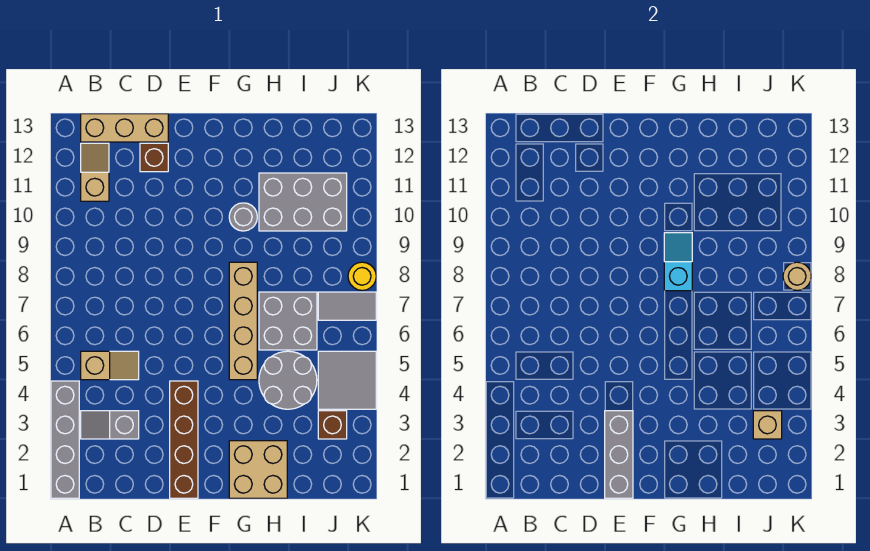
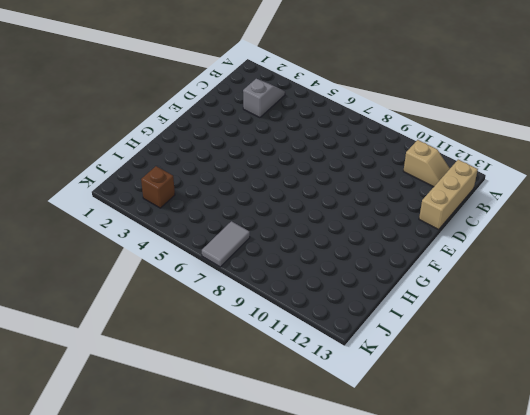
none -> grey 1x4 brick [51,381,79,498]
none -> tan 1x2 slope [81,351,139,380]
none -> brown 1x1 brick [140,143,168,172]

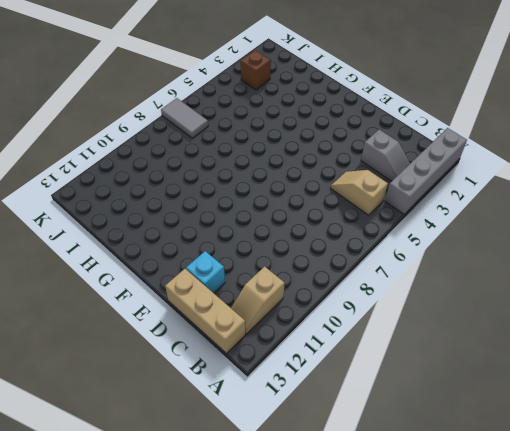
cyan 1x1 brick [186,251,225,293] -> brown 1x1 brick [140,143,168,172]
none -> brown 1x4 brick [170,381,198,498]
none -> tan 2x2 brick [229,441,287,498]
none -> tan 1x4 brick [229,262,257,380]

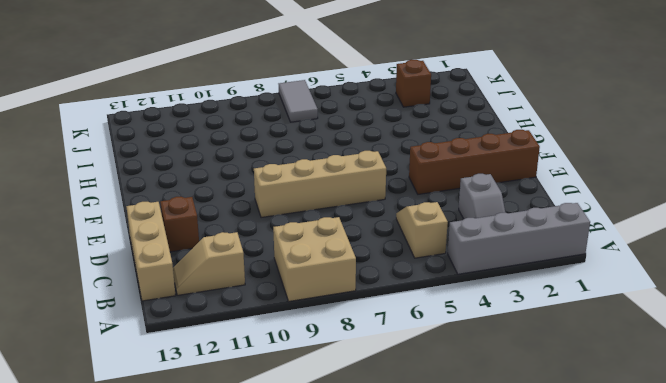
tan 2x2 brick [273,217,356,301] -> tan 2x2 brick moved to [229,441,287,498]
tan 1x4 brick [254,151,386,218] -> tan 1x4 brick moved to [229,262,257,380]
none -> grey 1x1 round brick [229,203,257,231]
none -> grey 2x2 round brick [259,351,317,409]
none -> grey 2x2 brick [259,292,317,350]

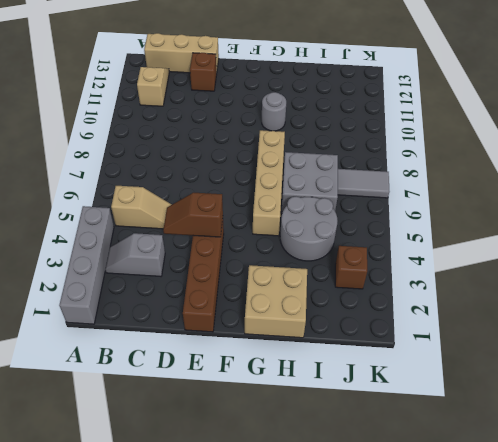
brown 1x2 slope [163,193,223,237] -> none
none -> grey 2x3 brick [259,173,347,231]
none -> grey 2x2 tile [318,351,376,409]
none -> yellow 1x1 round brick [348,262,376,290]

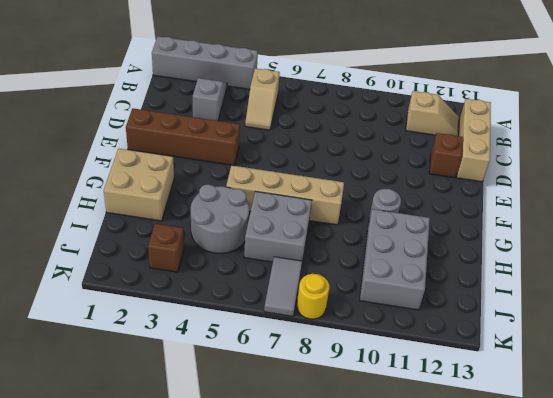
none -> grey 2x2 tile [318,351,376,409]
none -> grey 1x3 brick [605,411,633,498]
none -> cyan 1x2 slope [664,233,692,291]

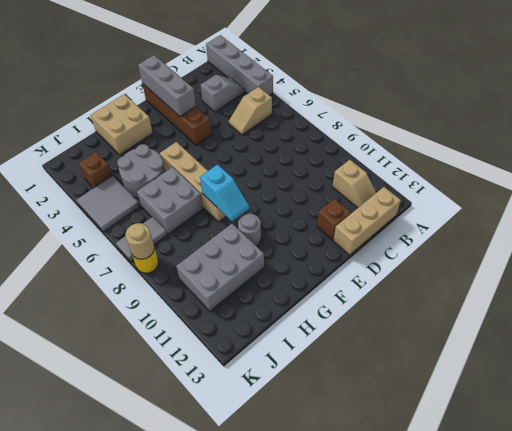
none -> tan 1x1 brick [753,411,782,439]

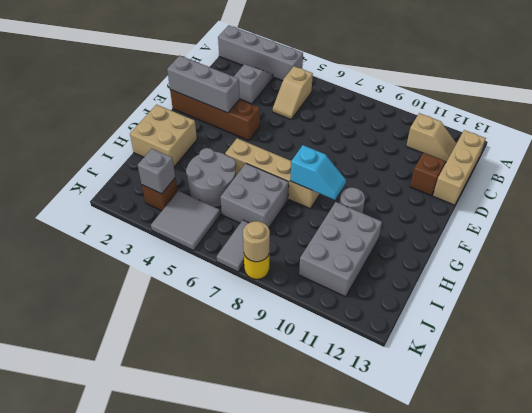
grey 1x1 brick [138,149,175,194] -> tan 1x1 brick [753,411,782,439]

